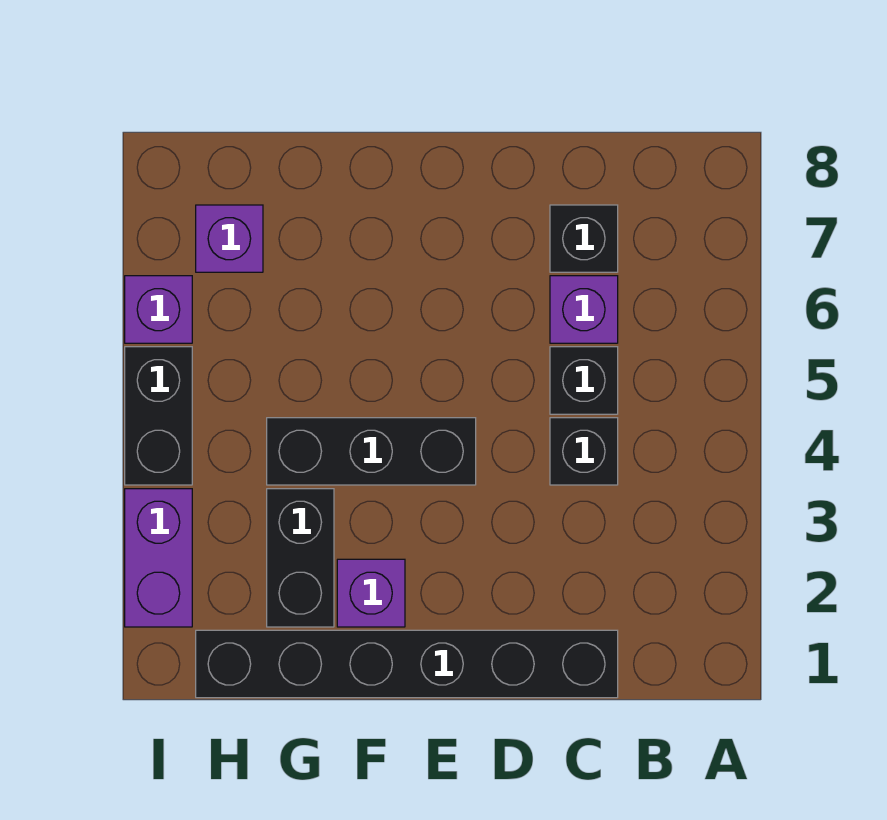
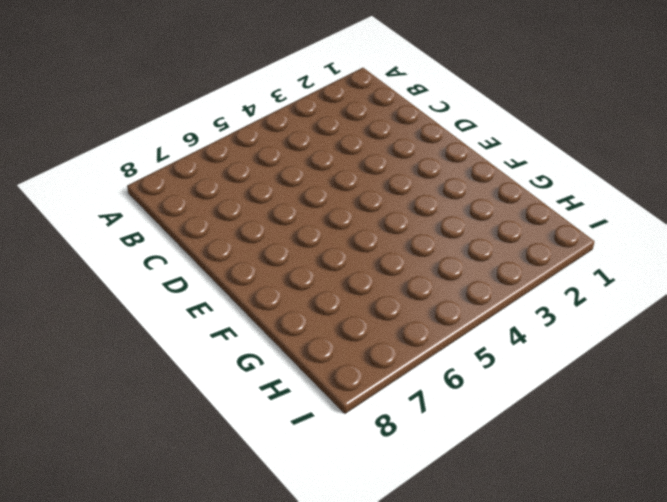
none -> black 1x6 brick [196,630,618,698]
none -> black 1x1 brick [550,418,618,485]
none -> black 1x1 brick [550,347,618,414]

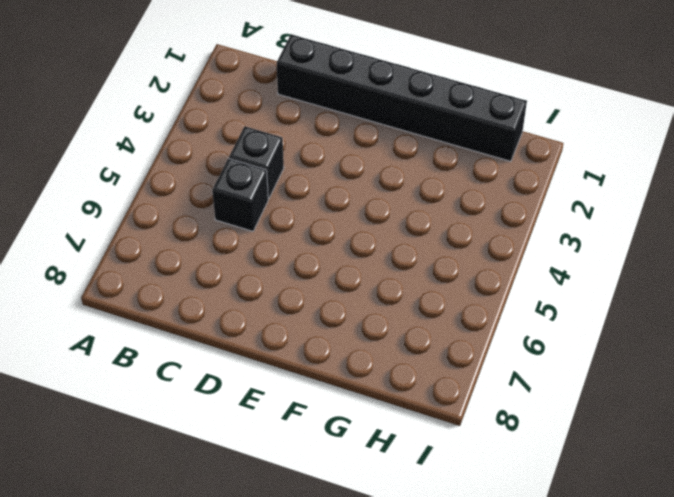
none -> purple 1x1 brick [550,276,618,343]
none -> black 1x1 brick [550,205,618,272]
none -> black 1x3 brick [267,418,476,485]

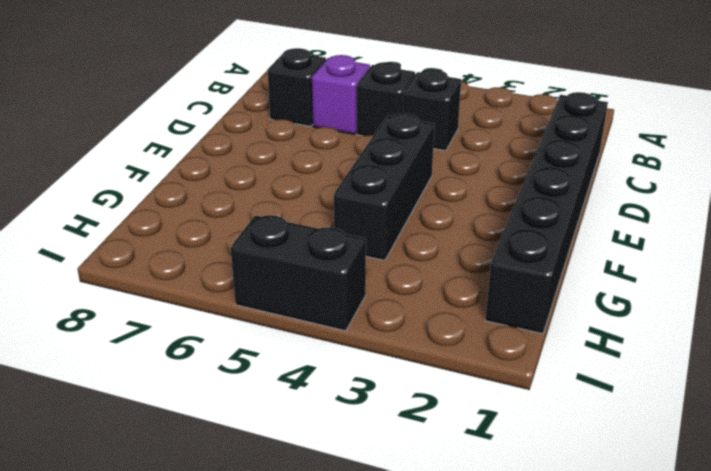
none -> purple 1x1 brick [337,559,405,627]
none -> black 1x2 brick [267,489,334,627]
none -> purple 1x1 brick [196,205,263,272]

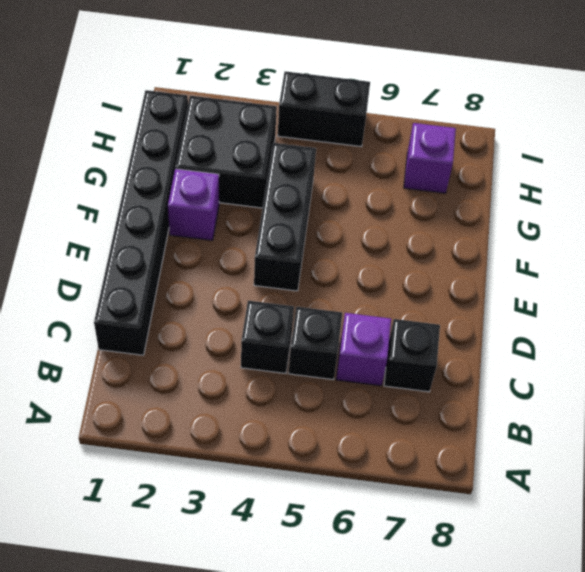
black 2x2 brick [175,96,277,208] -> black 1x2 brick [267,489,334,627]
none -> purple 1x2 brick [125,489,192,627]
none -> purple 1x1 brick [125,276,192,343]

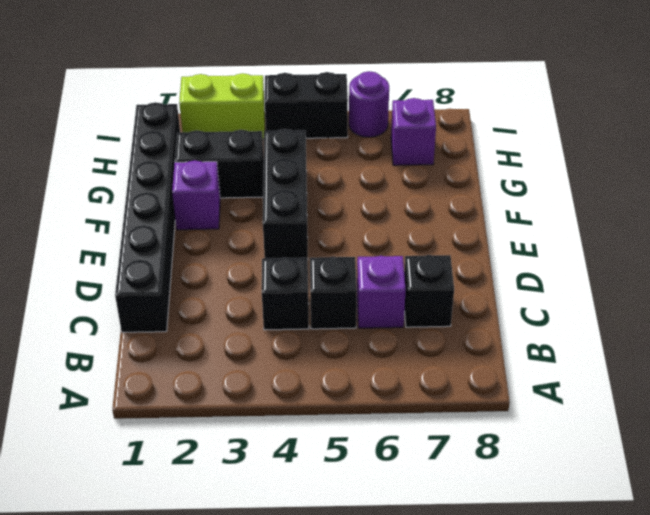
lime 1x2 brick [179,73,265,139] -> purple 1x2 brick [125,489,192,627]
purple 1x1 round brick [349,71,389,137] -> purple 1x1 brick [125,276,192,343]

